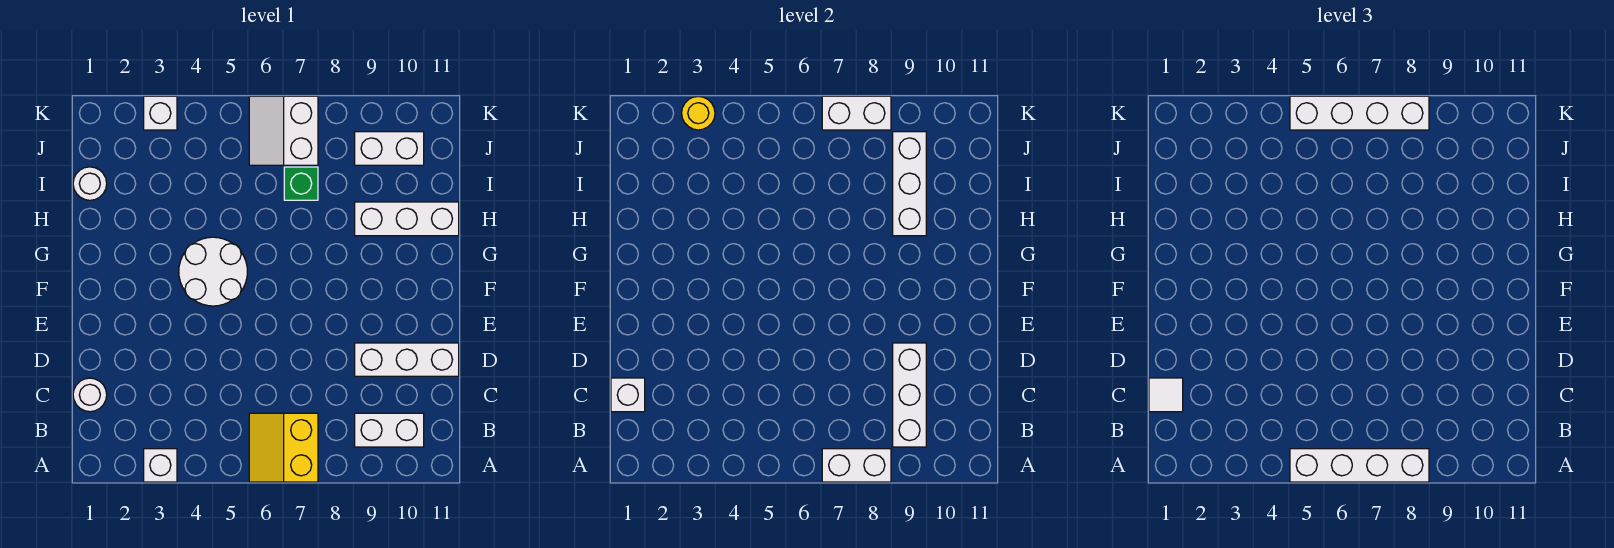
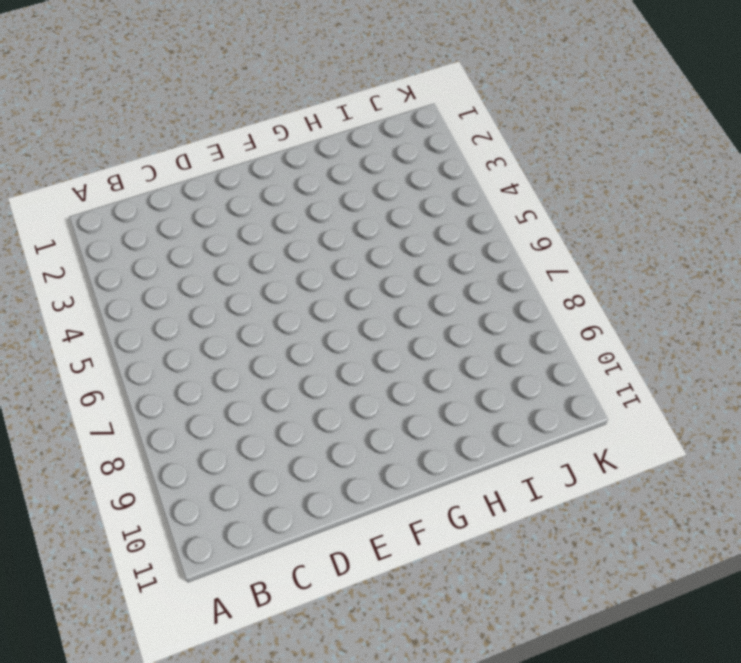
none -> white 1x1 brick [144,449,177,482]
none -> yellow 2x2 slope [249,413,318,482]
none -> white 1x2 brick [355,413,424,447]

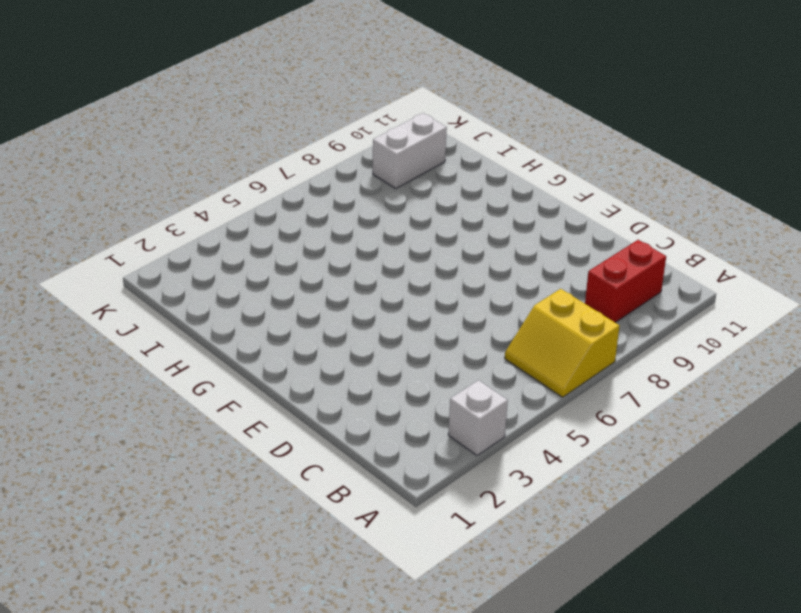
red 1x2 brick [585,240,666,322] -> white 1x2 brick [355,413,424,447]
none -> white 1x1 round brick [73,378,107,412]
none -> white 1x3 brick [355,343,459,376]
none -> white 2x2 round brick [179,237,247,306]

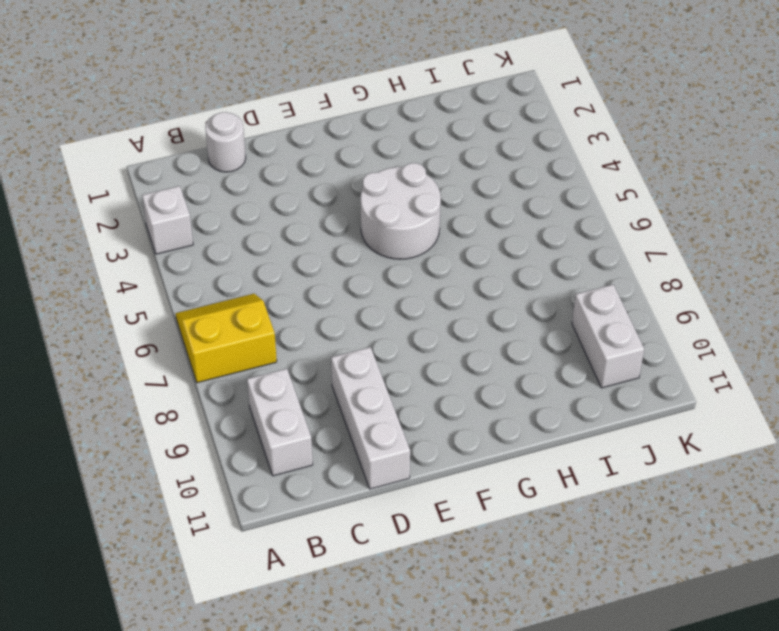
none -> white 1x3 brick [355,202,459,236]
none -> white 1x1 round brick [73,167,107,200]
none -> green 1x1 brick [284,167,318,200]

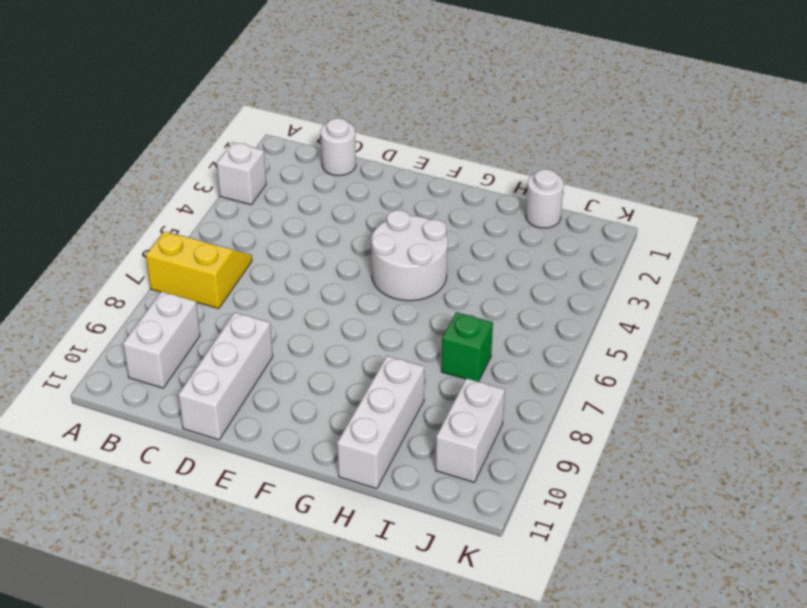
none -> white 2x2 slope [249,96,318,165]
none -> white 1x1 brick [144,96,177,130]
none -> white 1x2 brick [822,449,891,482]

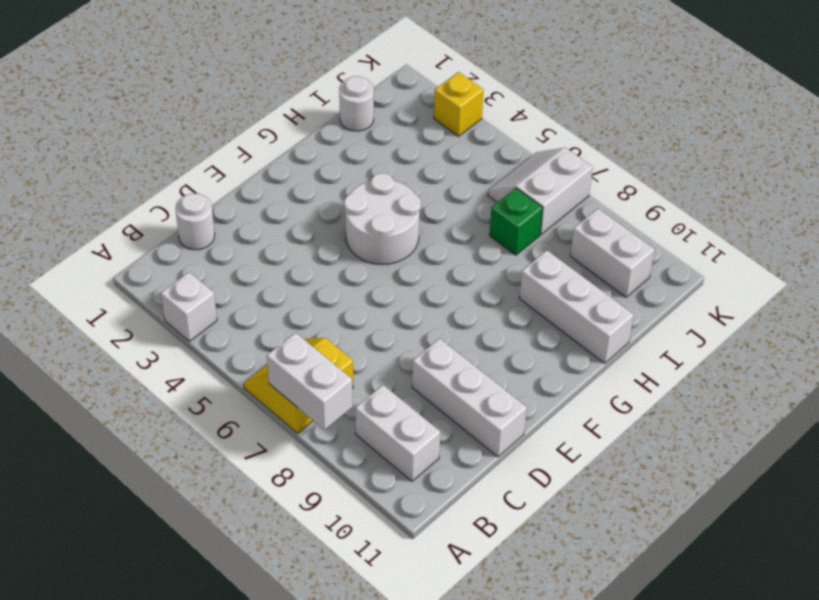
yellow 1x1 brick [434,72,484,136] -> white 1x1 brick [144,96,177,130]
none -> white 1x3 brick [893,343,926,447]
none -> white 1x1 brick [611,378,645,412]
none -> white 1x3 brick [893,132,926,236]

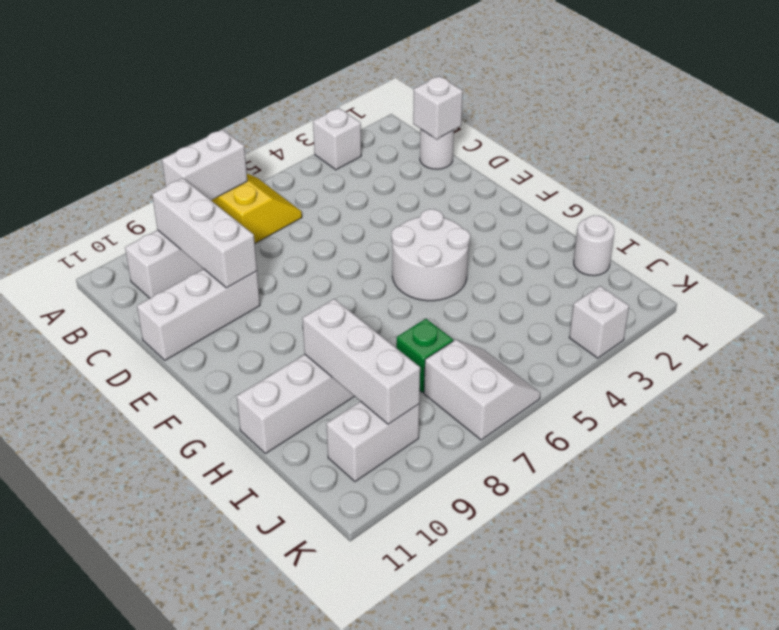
none -> yellow 1x1 round brick [682,96,715,130]
none -> white 1x2 brick [822,96,891,130]
none -> white 1x4 brick [1290,449,1429,482]

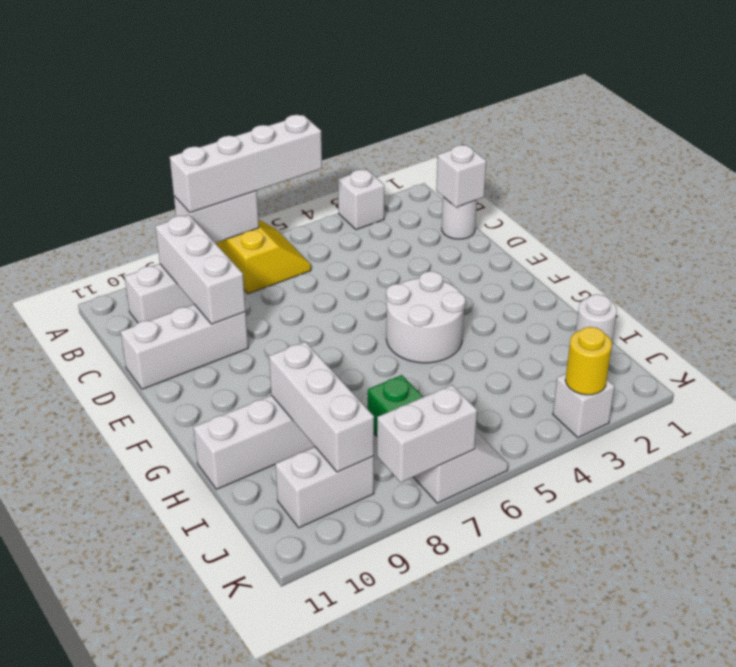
none -> white 1x1 tile [1149,378,1183,412]
none -> white 1x4 brick [1290,96,1429,130]

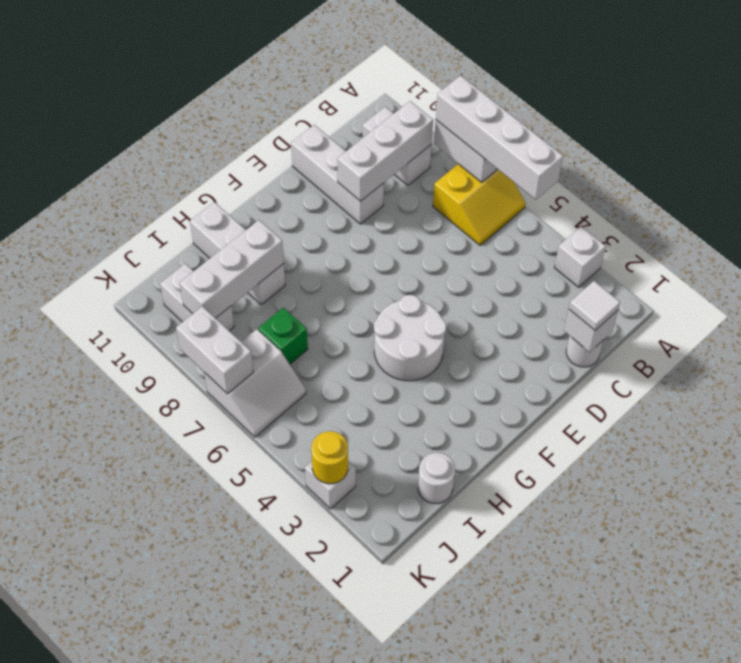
none -> white 1x4 brick [1290,96,1429,130]

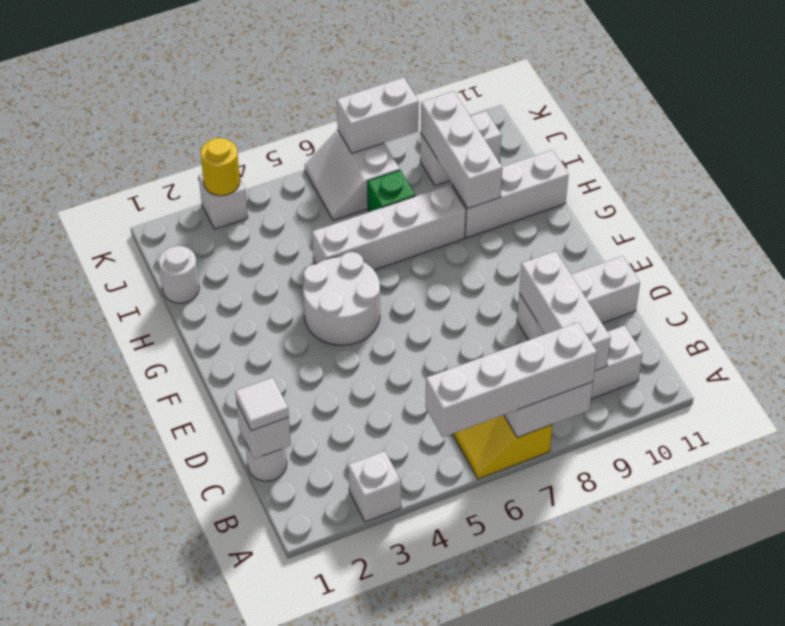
white 1x4 brick [312,185,466,270] -> white 1x4 brick moved to [1290,96,1429,130]

